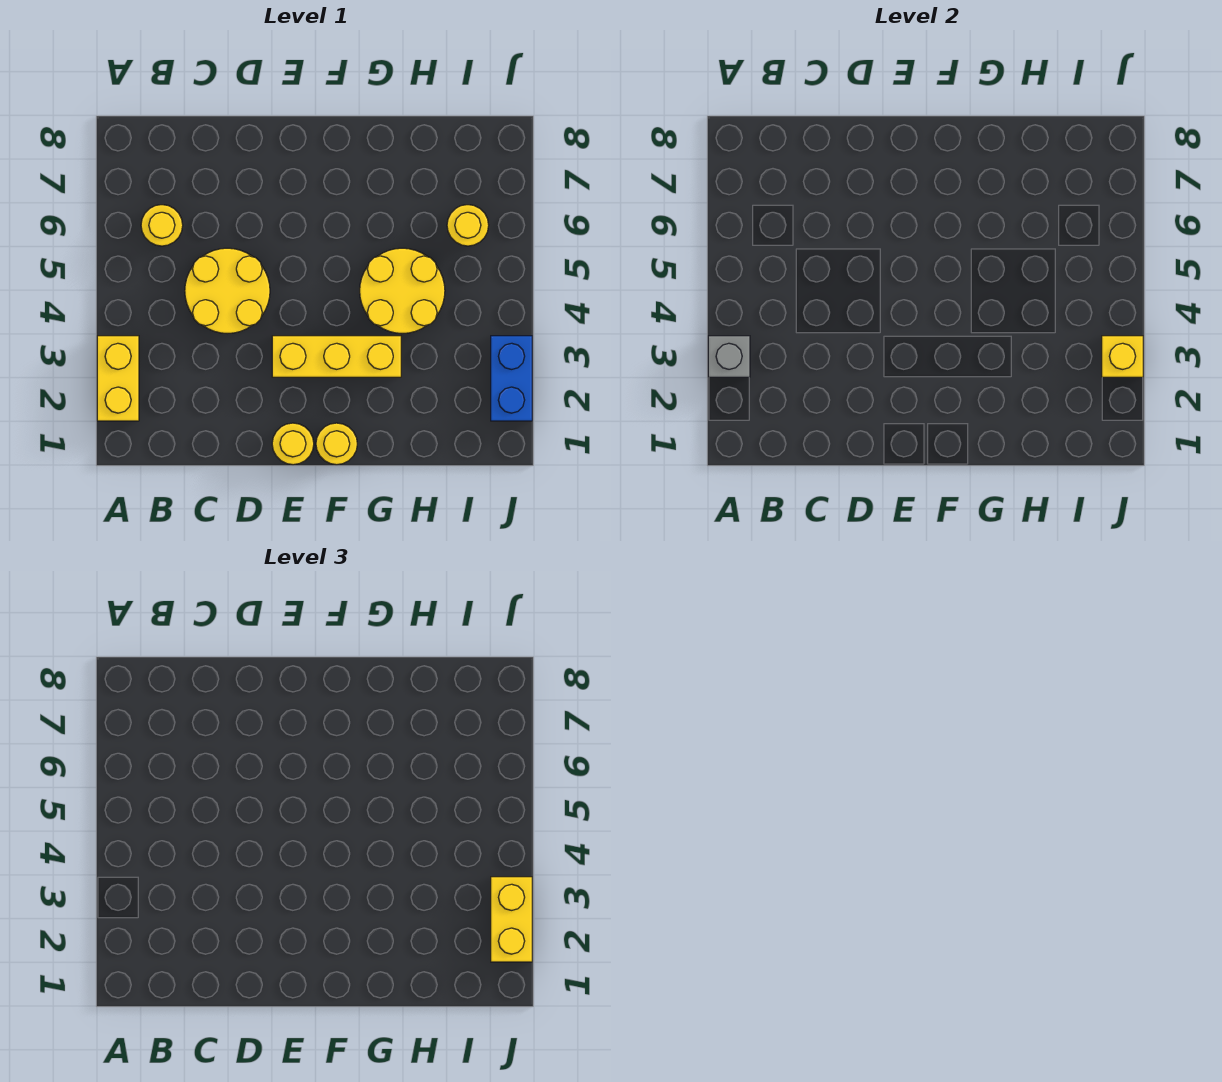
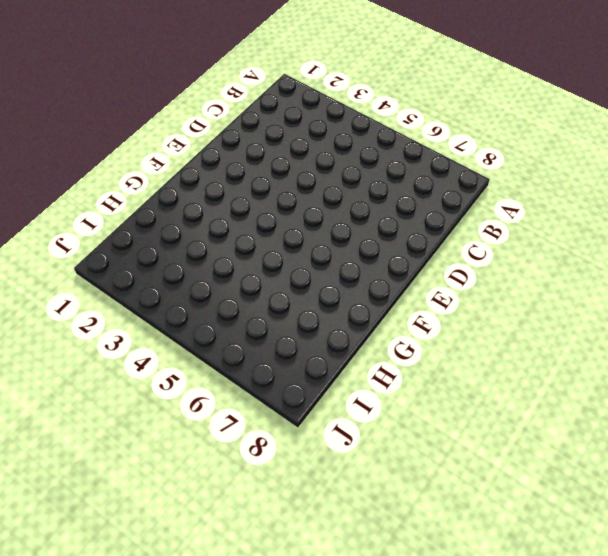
none -> yellow 1x2 brick [97,336,139,421]
none -> yellow 1x1 round brick [141,205,183,246]
none -> yellow 2x2 round brick [185,248,270,334]

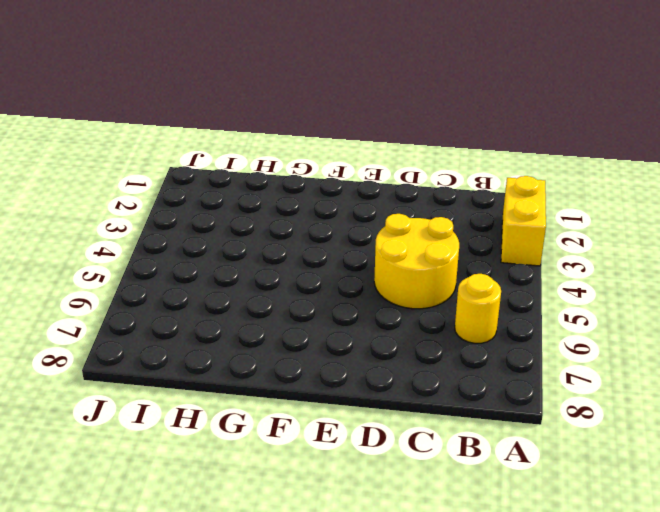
none -> yellow 1x1 round brick [272,423,314,465]
none -> yellow 1x3 brick [272,336,401,377]
none -> yellow 1x1 round brick [316,423,357,465]

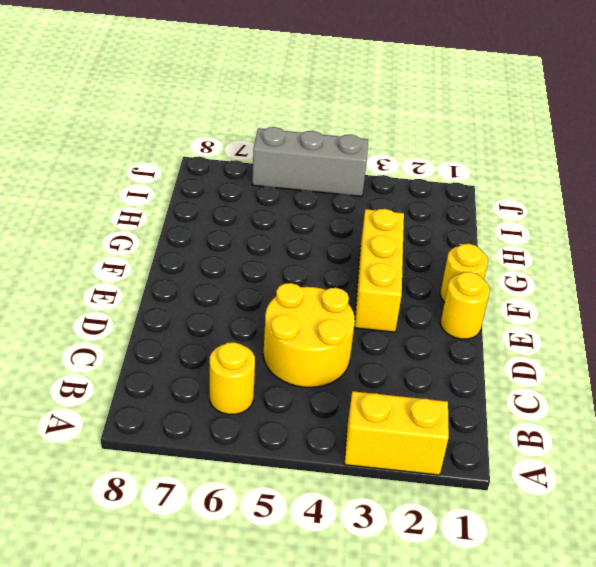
grey 1x3 brick [252,127,368,196] -> none
none -> yellow 2x2 round brick [360,248,445,334]
none -> yellow 1x1 round brick [447,205,489,246]
none -> blue 1x2 brick [491,336,532,421]

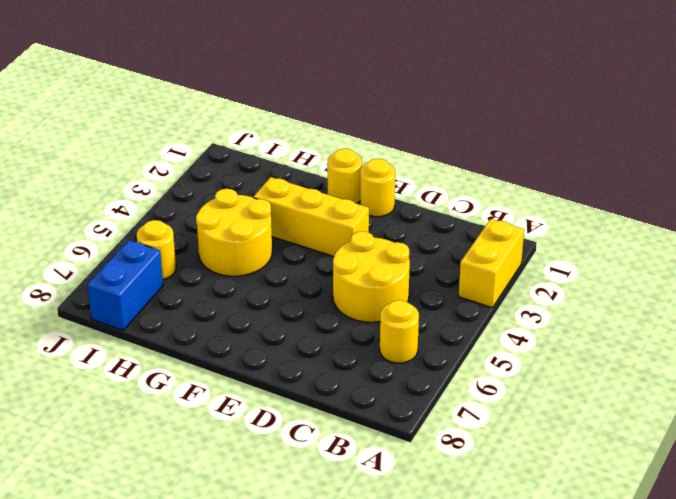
blue 1x2 brick [87,240,163,330] -> blue 1x2 brick moved to [491,336,532,421]
none -> grey 1x1 brick [708,336,750,377]
none -> yellow 1x1 brick [1102,336,1143,377]
none -> yellow 1x2 brick [491,877,532,962]

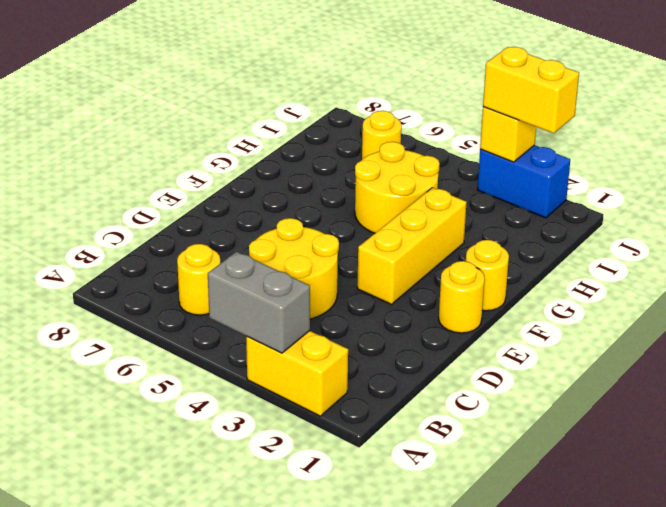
grey 1x2 brick [208,252,310,353] -> grey 1x1 brick [708,336,750,377]

